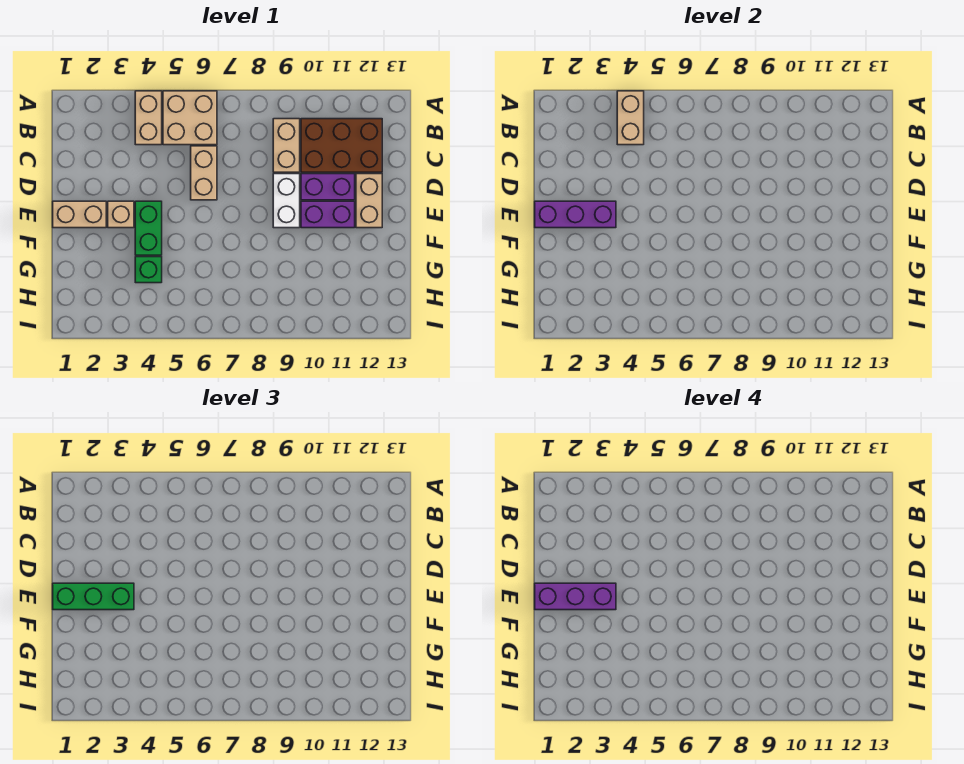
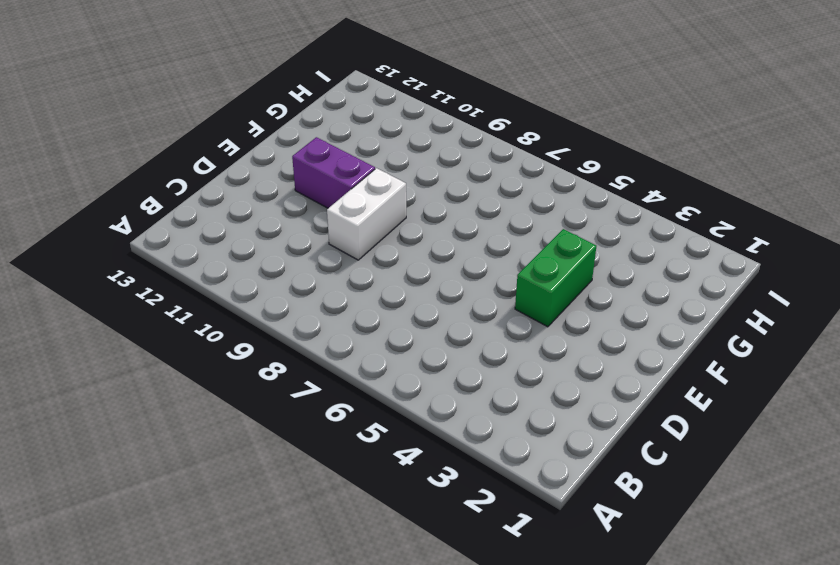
none -> tan 1x2 brick [135,91,162,145]
none -> tan 2x2 brick [163,91,217,145]
none -> tan 1x2 brick [273,119,300,172]

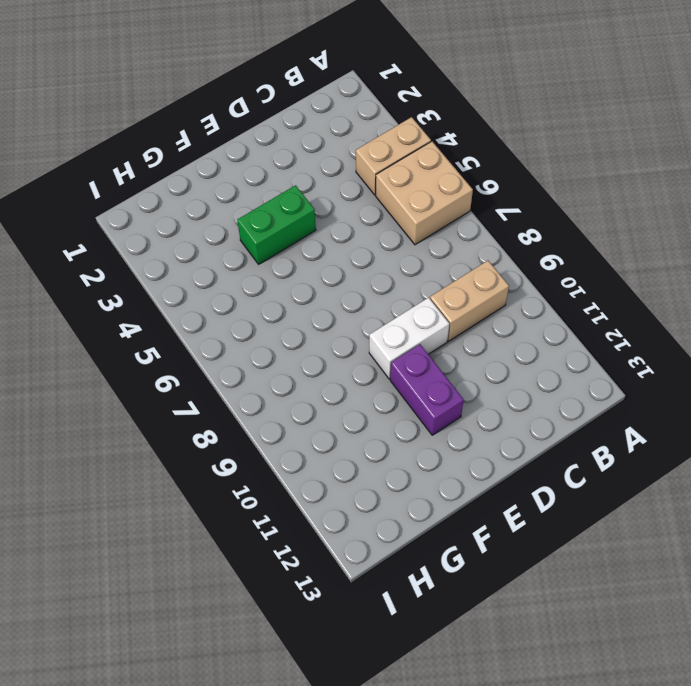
none -> brown 2x3 brick [301,119,382,172]
none -> tan 1x2 brick [191,146,217,200]
none -> purple 1x2 brick [301,174,355,200]

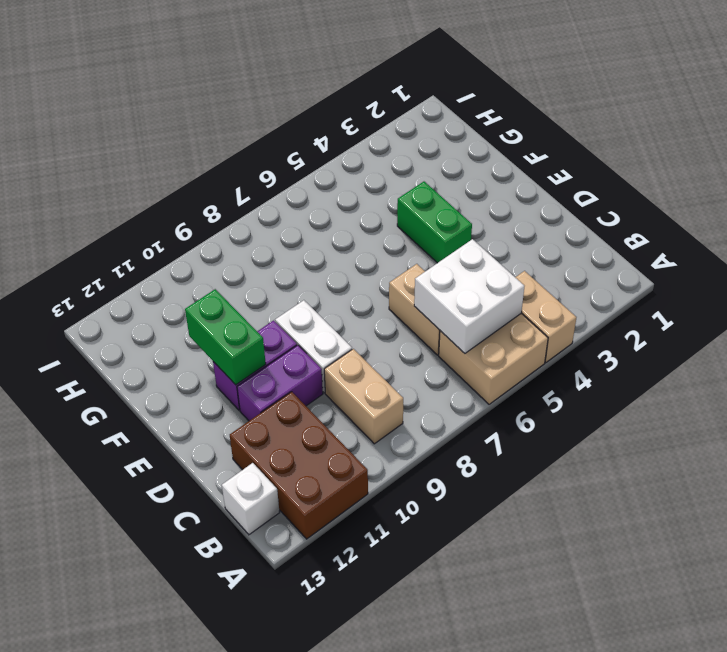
brown 2x3 brick [230,392,368,539] -> brown 2x3 brick turned to [301,119,382,172]
white 2x2 brick [414,239,524,353] -> none
white 1x1 brick [222,463,280,535] -> none
green 1x2 brick [185,289,266,385] -> none
none -> tan 1x2 brick [356,174,382,228]
none -> tan 1x2 brick [53,201,106,228]
none -> tan 1x1 brick [108,201,134,228]

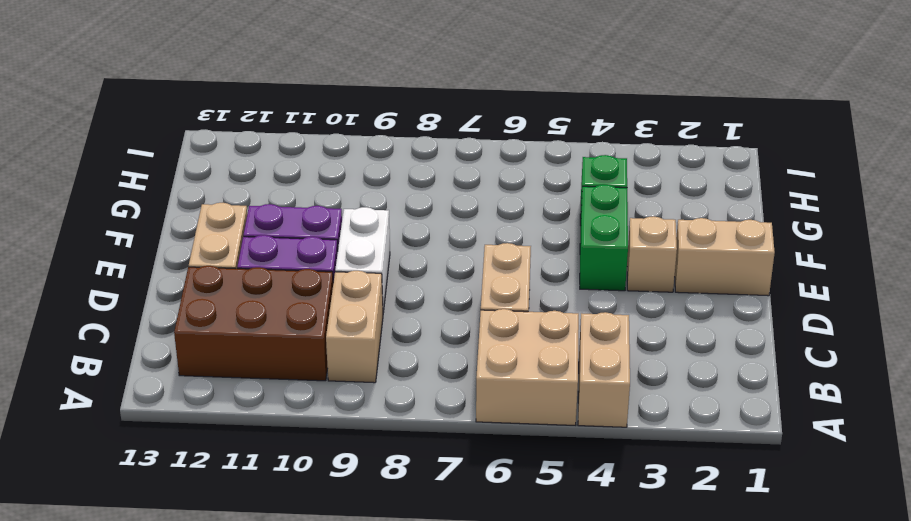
none -> tan 1x2 brick [617,91,644,145]
none -> purple 1x3 brick [535,201,616,228]
none -> green 1x3 brick [53,583,134,610]

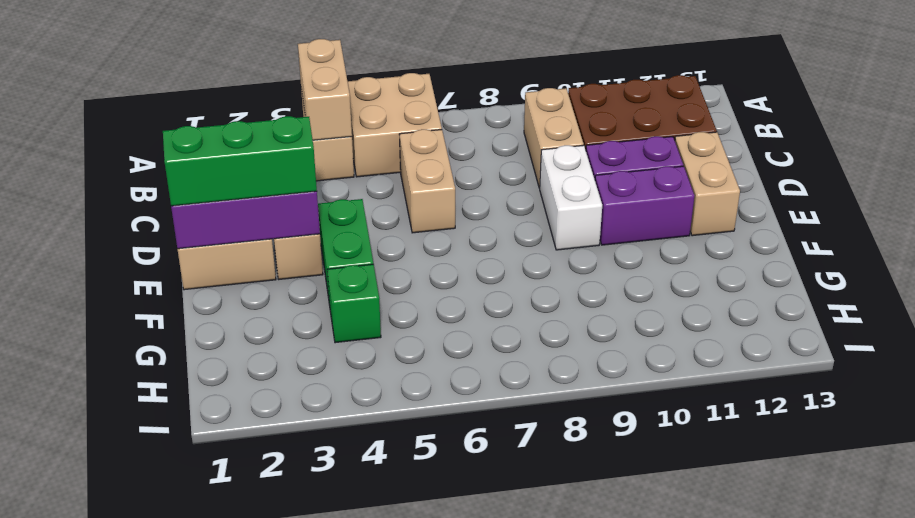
none -> purple 1x3 brick [535,583,616,610]

